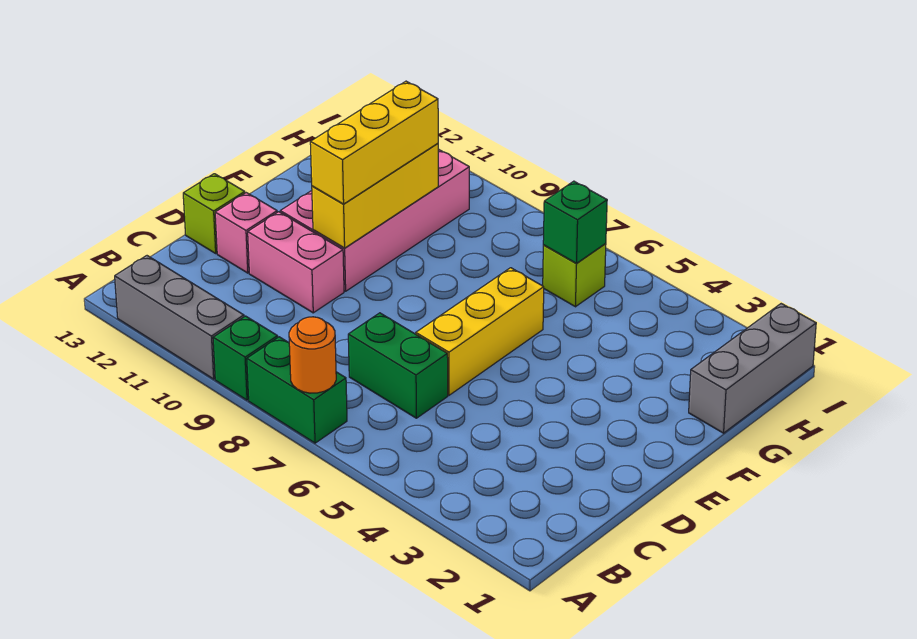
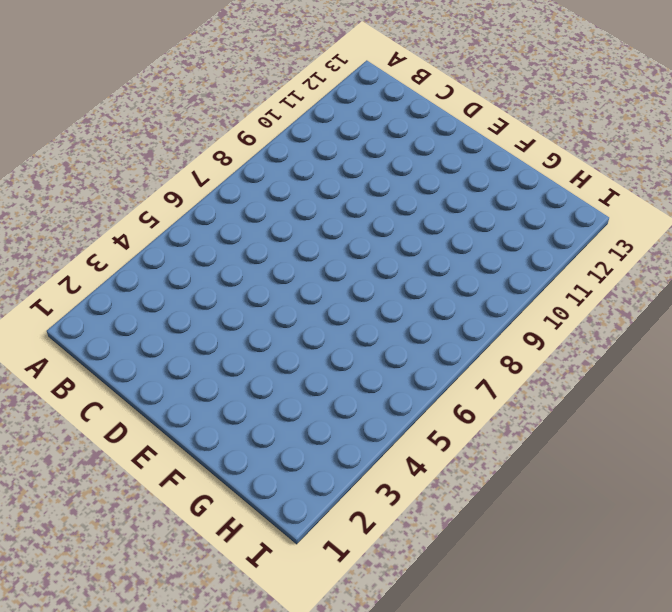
none -> green 1x2 brick [247,337,347,443]
none -> green 1x1 brick [213,316,278,400]
none -> grey 1x3 brick [115,256,244,379]

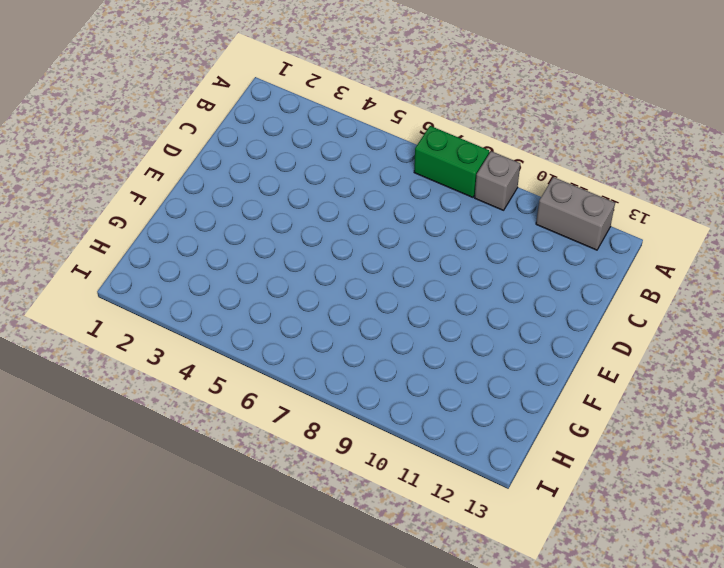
grey 1x1 brick [475,151,520,210] -> green 1x1 brick [213,316,278,400]
grey 1x2 brick [536,177,615,250] -> grey 1x3 brick [115,256,244,379]
none -> green 1x2 brick [348,313,448,418]
none -> yellow 1x3 brick [416,268,544,395]
none -> pink 1x2 brick [248,212,344,313]

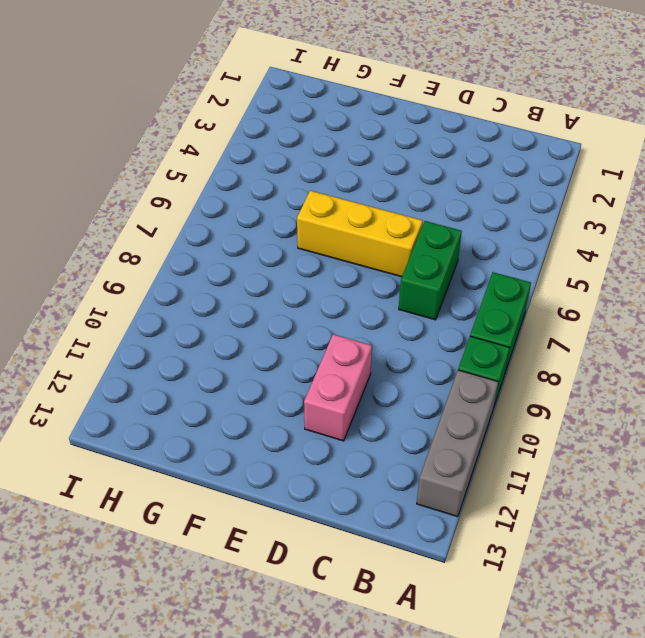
none -> pink 1x1 brick [215,193,277,273]
none -> lime 1x1 brick [183,174,245,253]
none -> pink 2x4 brick [280,149,469,291]

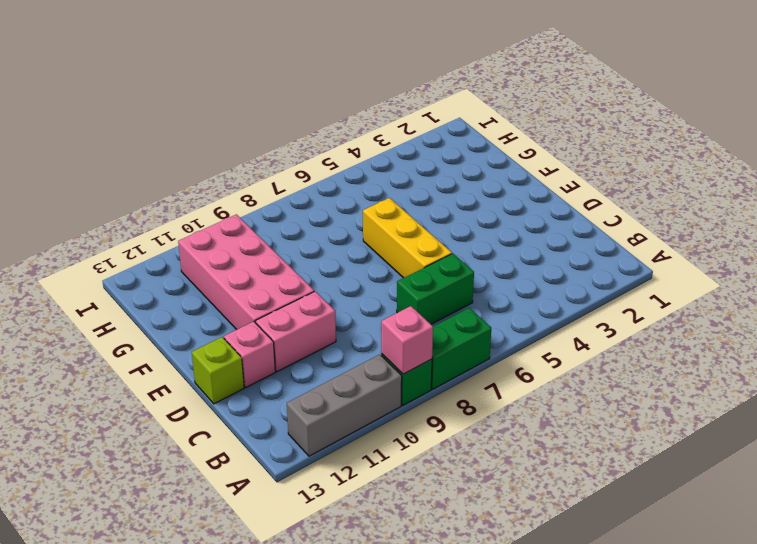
pink 1x1 brick [381,306,433,374] -> none
none -> grey 1x3 brick [689,304,816,433]
none -> lime 1x1 brick [543,244,606,307]
none -> orange 1x1 round brick [289,317,336,393]

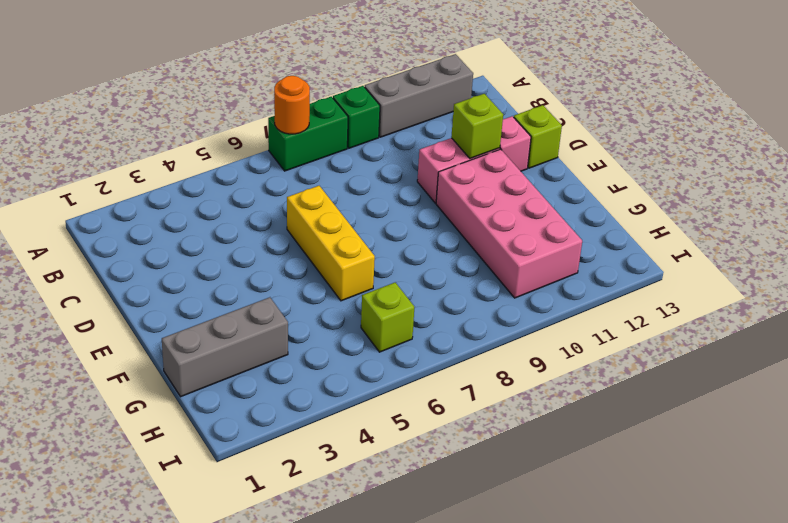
lime 1x1 brick [451,94,503,159] -> none
grey 1x3 brick [162,297,288,397] -> grey 1x3 brick turned to [689,304,816,433]
none -> green 1x2 brick [348,313,448,418]
none -> yellow 1x3 brick [312,143,438,248]
none -> green 1x1 brick [543,181,607,264]

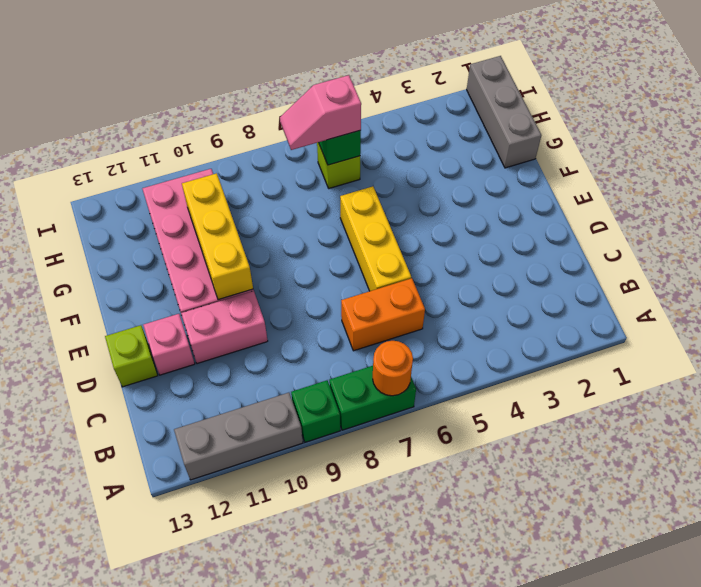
orange 1x2 brick [341,278,425,351] -> green 1x2 brick [348,313,448,418]
pink 1x2 slope [280,75,361,150] -> none
none -> yellow 1x3 brick [310,81,438,204]

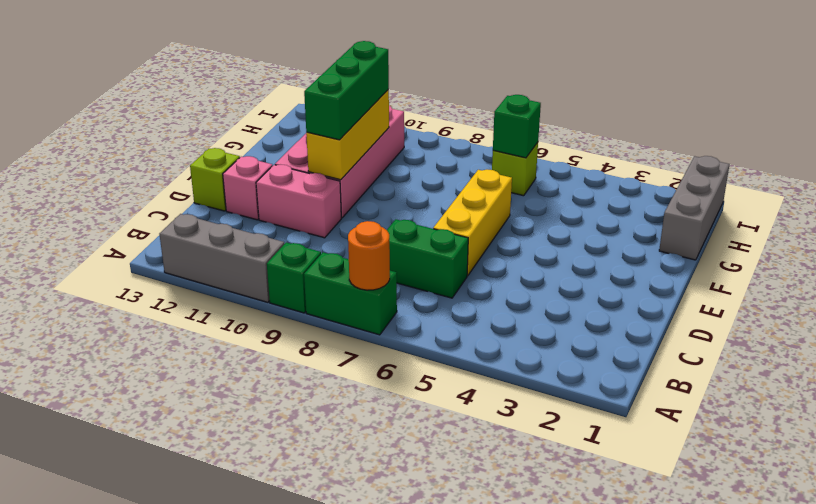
green 1x3 brick [304,41,389,140] -> yellow 1x3 brick [310,81,438,204]

